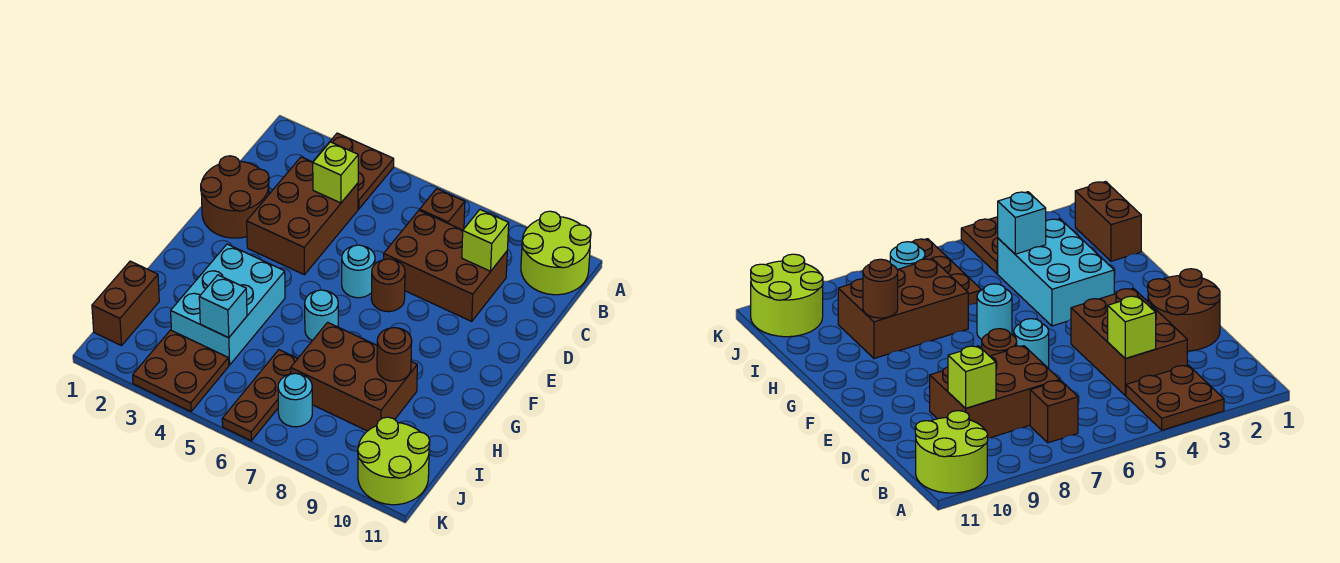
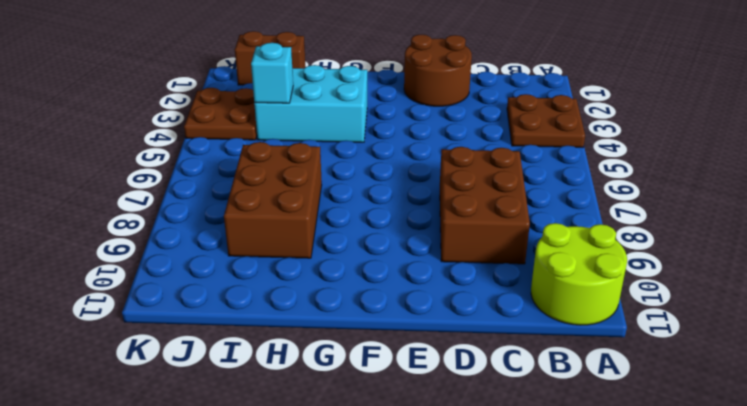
none -> brown 1x1 brick [420,189,465,230]
none -> brown 2x3 brick [247,157,358,275]
none -> cyan 1x1 round brick [342,245,375,298]

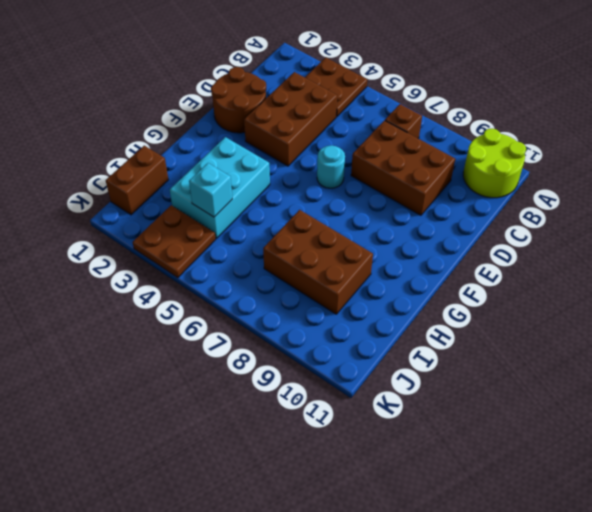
none -> brown 1x1 round brick [371,259,405,312]
none -> cyan 1x1 round brick [305,290,338,341]
none -> brown 1x3 plate [222,350,298,441]

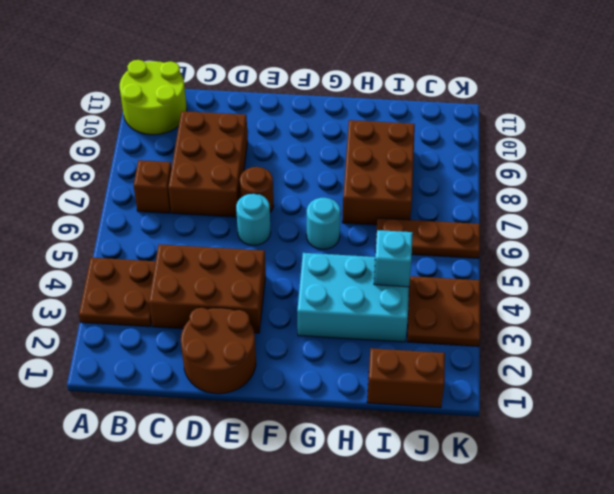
none -> cyan 1x1 round brick [278,373,312,427]
none -> lime 2x2 round brick [358,417,430,505]
none -> lime 1x1 brick [313,142,358,203]

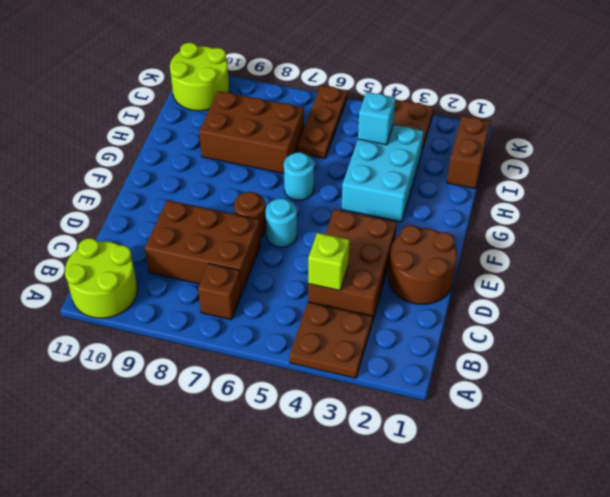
none -> cyan 1x1 round brick [278,373,312,427]
none -> lime 1x1 brick [462,210,509,271]
none -> brown 1x1 round brick [377,328,412,381]

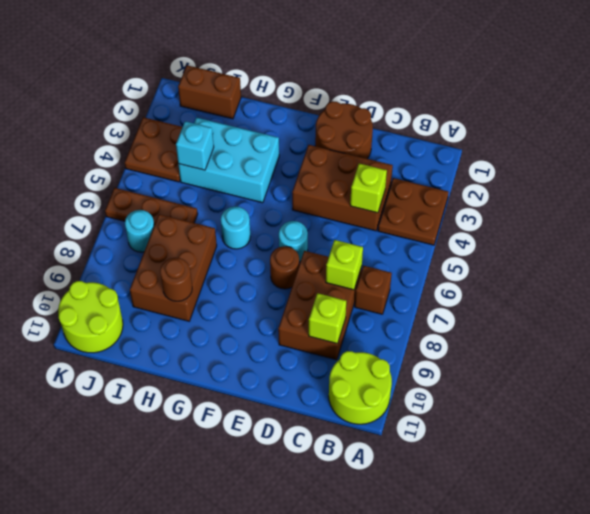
lime 1x1 brick [326,240,363,290] -> none

